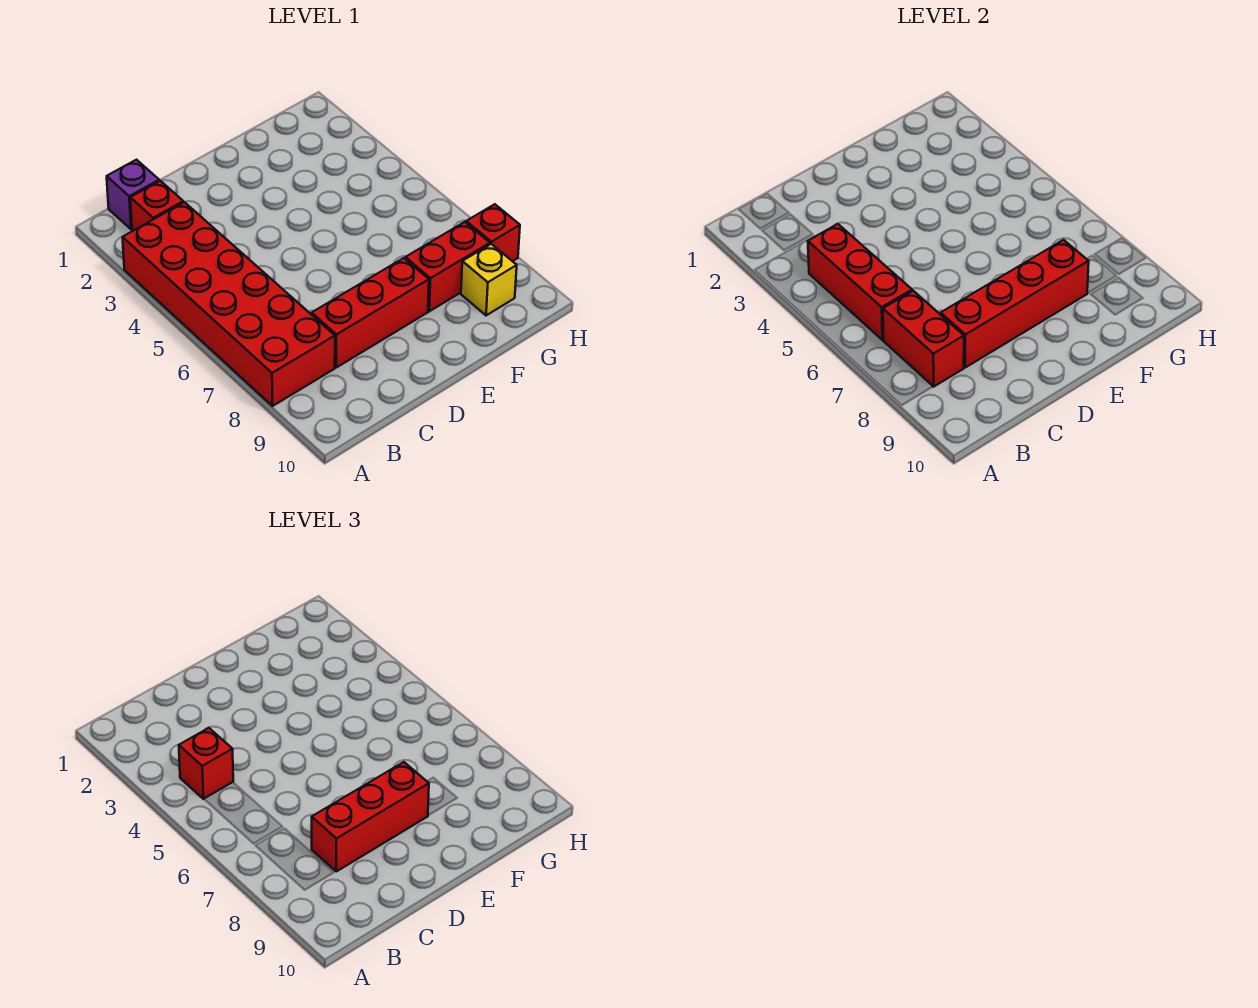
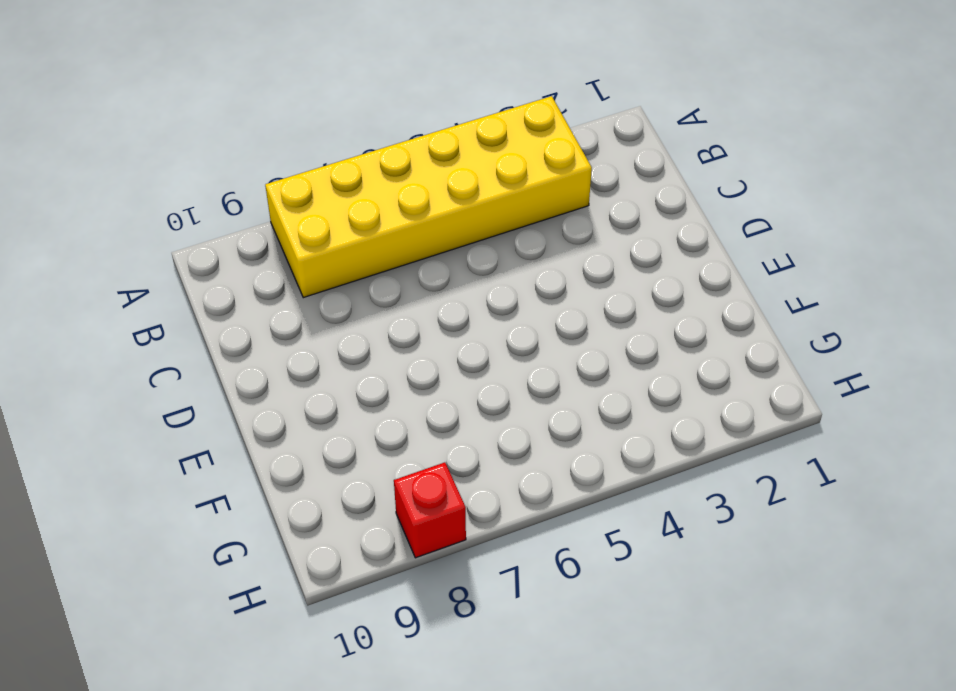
yellow 2x6 brick [265,96,592,298] -> red 2x6 brick [123,202,335,406]
none -> purple 1x1 brick [107,160,159,229]
none -> red 1x1 brick [130,181,183,231]
none -> red 1x3 brick [312,258,429,367]

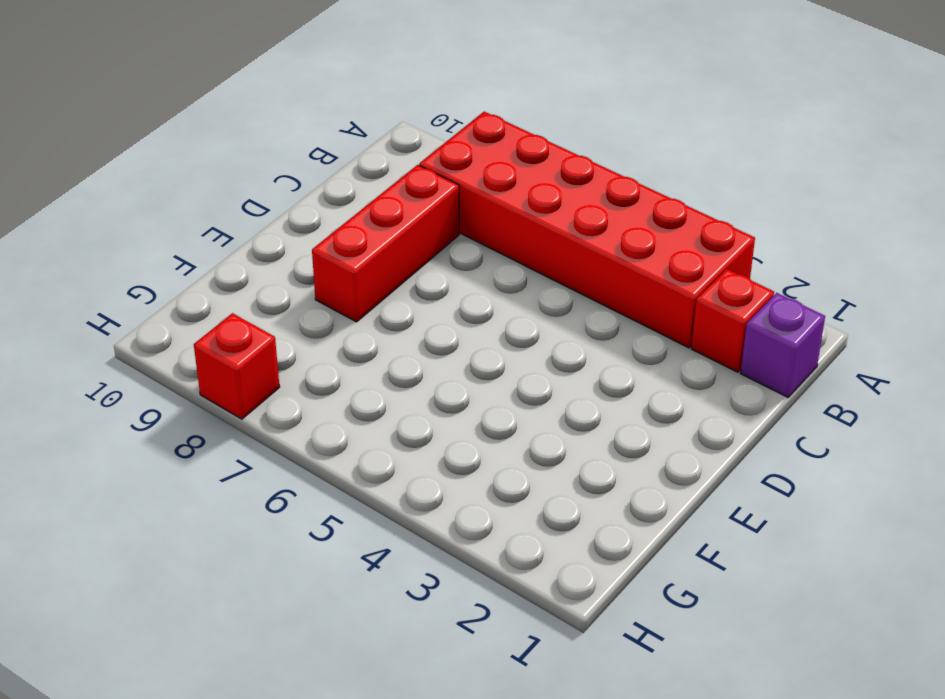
none -> red 1x2 brick [405,222,490,311]
none -> yellow 1x1 brick [461,244,517,315]
none -> red 1x3 brick [808,224,912,340]

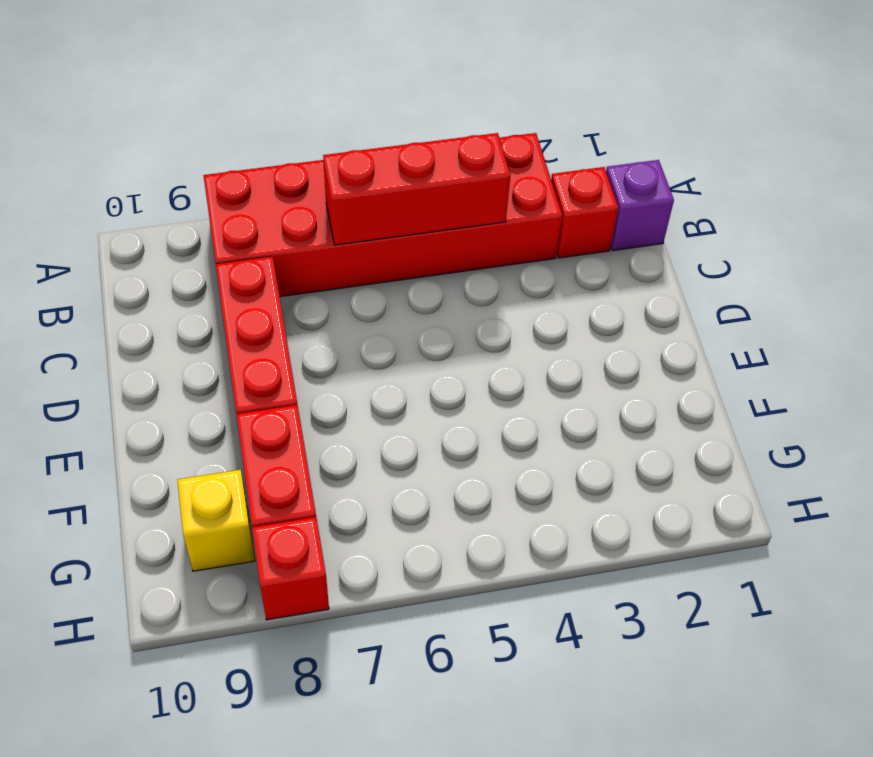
none -> red 1x2 brick [883,291,964,387]
none -> red 1x4 brick [941,240,1089,367]
none -> red 1x1 brick [179,728,233,799]

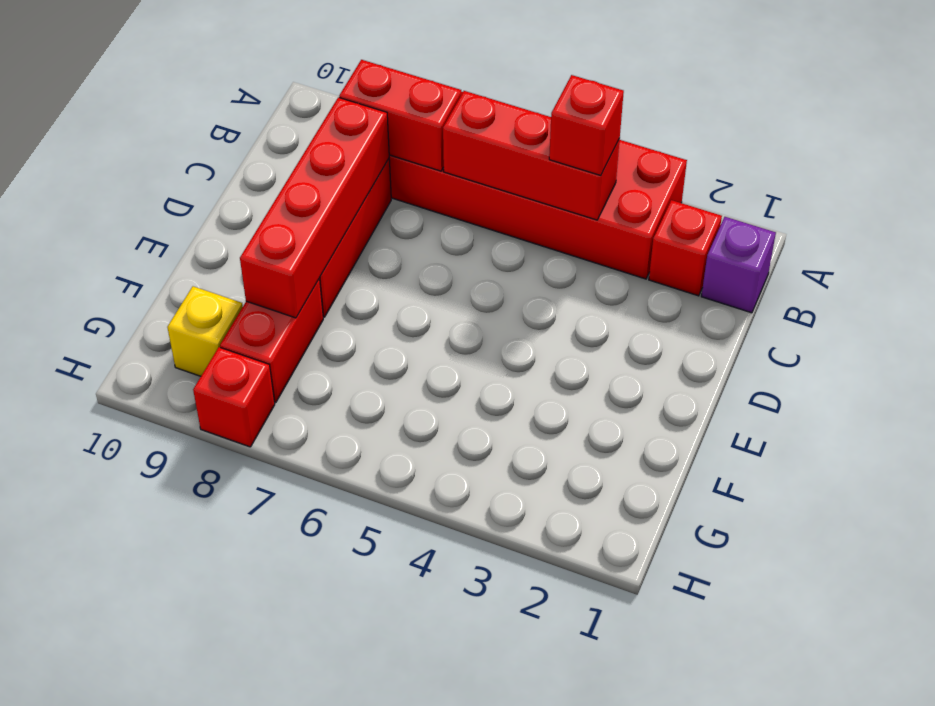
none -> red 1x3 brick [312,762,429,871]

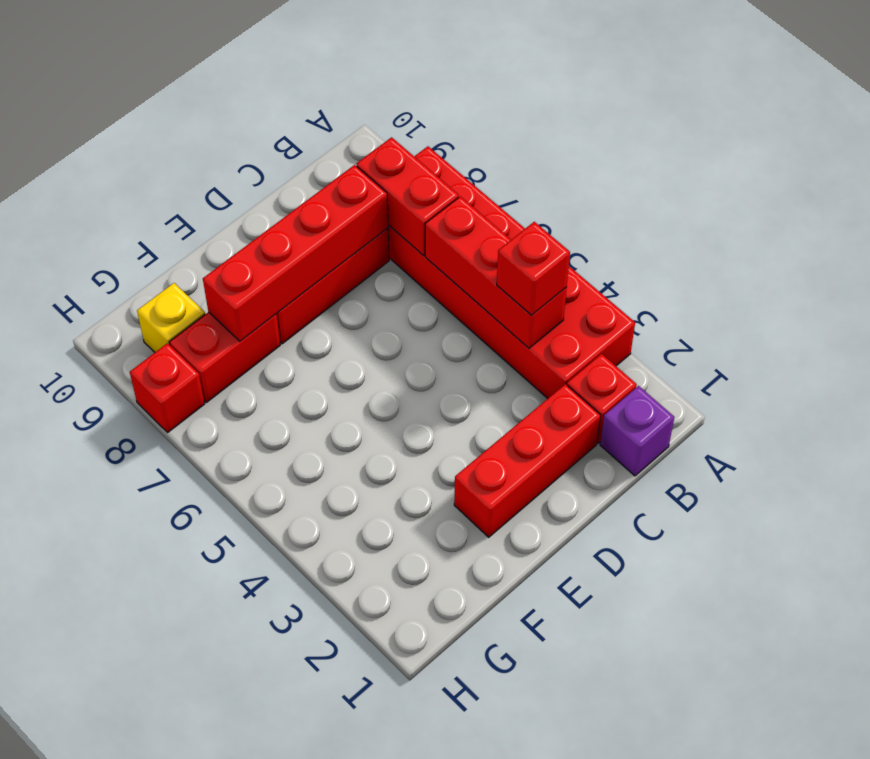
red 1x3 brick [454,384,601,537] -> red 1x3 brick moved to [312,762,429,871]

